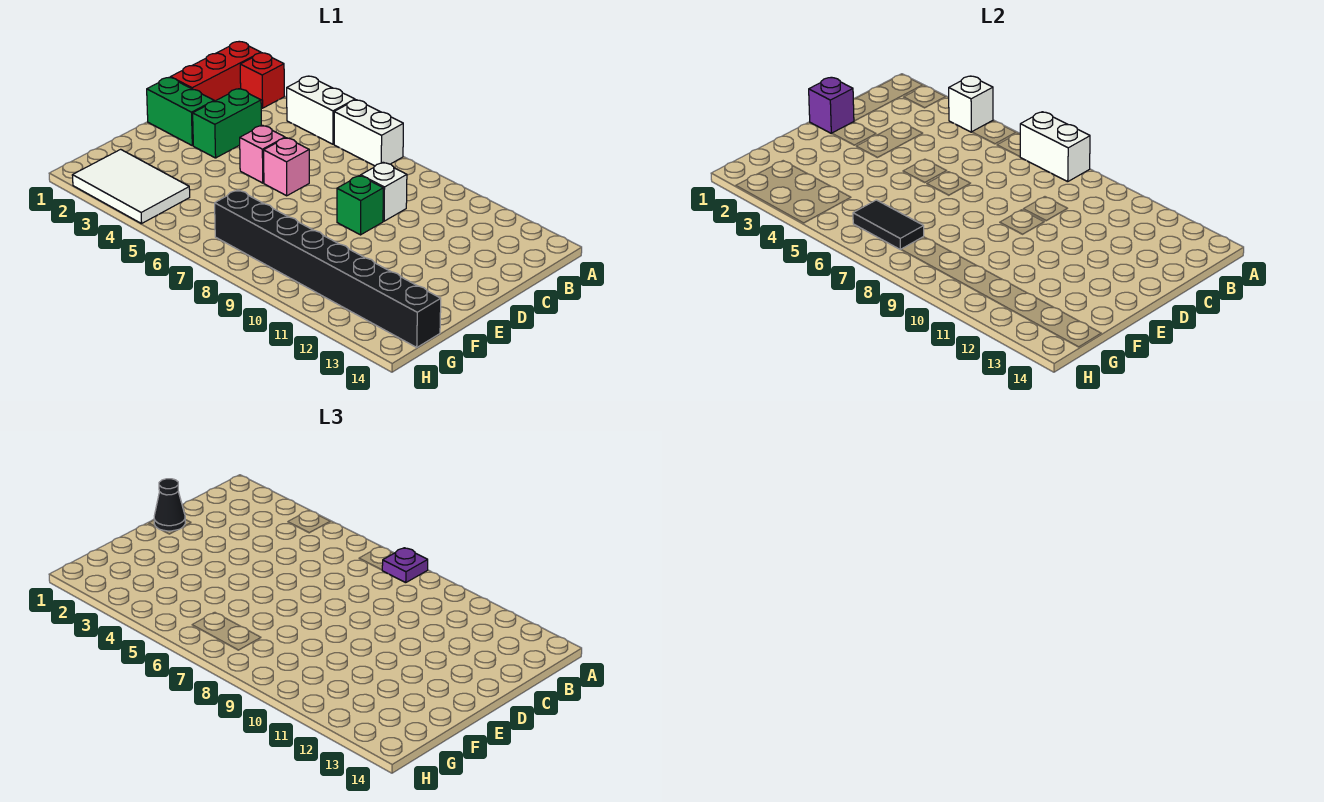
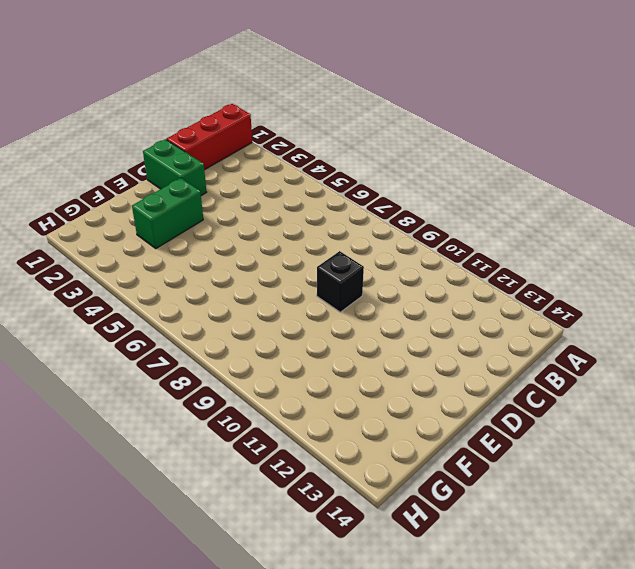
black 1x1 brick [317,251,364,312] -> green 1x1 brick [337,176,383,235]
green 1x2 brick [132,178,203,248] -> green 1x2 brick moved to [193,89,261,158]
none -> red 1x1 brick [240,53,284,108]
none -> white 1x2 brick [287,76,355,144]
none -> white 1x2 brick [334,100,403,166]

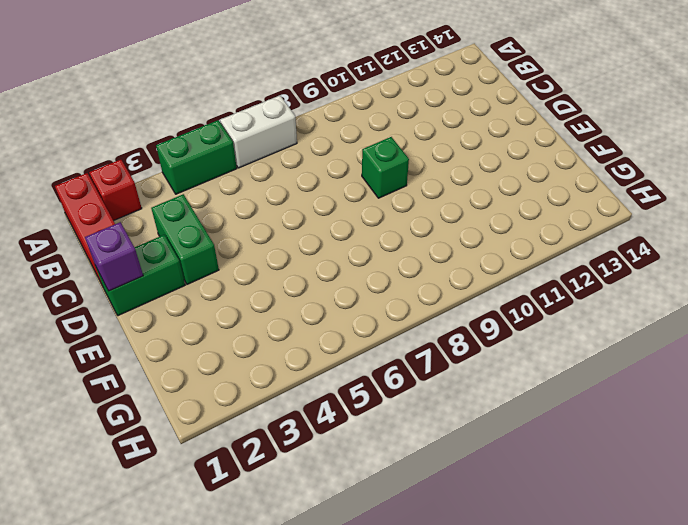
green 1x2 brick [156,120,237,194] -> white 1x2 brick [287,76,355,144]
none -> white 1x1 brick [361,162,407,221]
none -> pink 1x1 brick [240,125,285,183]
none -> pink 1x1 brick [264,138,309,196]

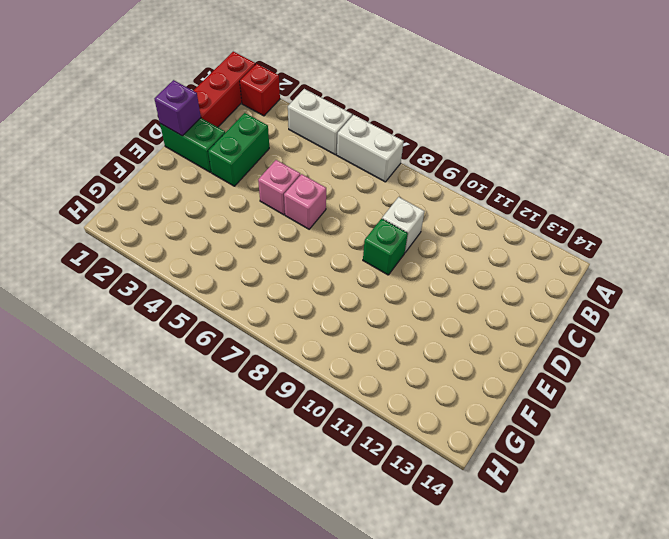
none -> white 2x3 tile [72,149,190,224]
none -> black 1x8 brick [215,190,441,347]
none -> white 1x1 brick [949,76,993,132]

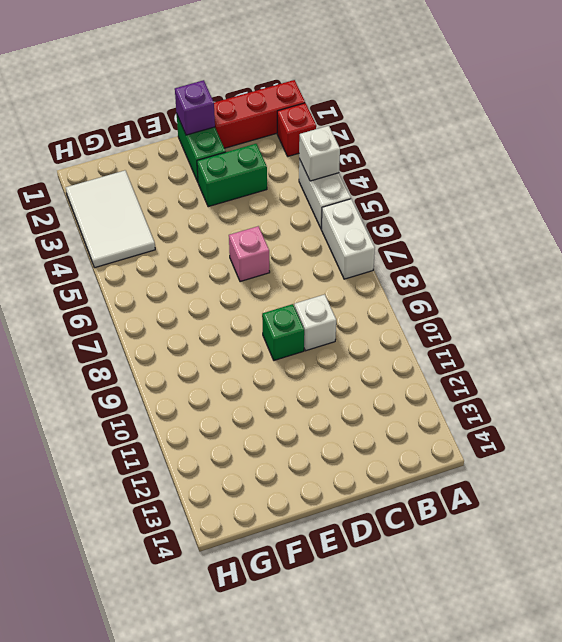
none -> pink 1x1 brick [240,125,285,183]
none -> black 1x8 brick [215,190,441,347]
none -> white 1x2 brick [1020,112,1090,182]

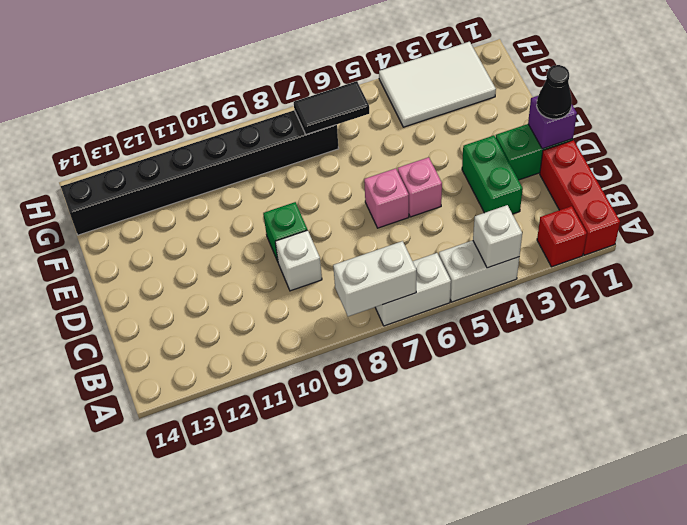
none -> purple 1x1 plate [382,548,428,583]

